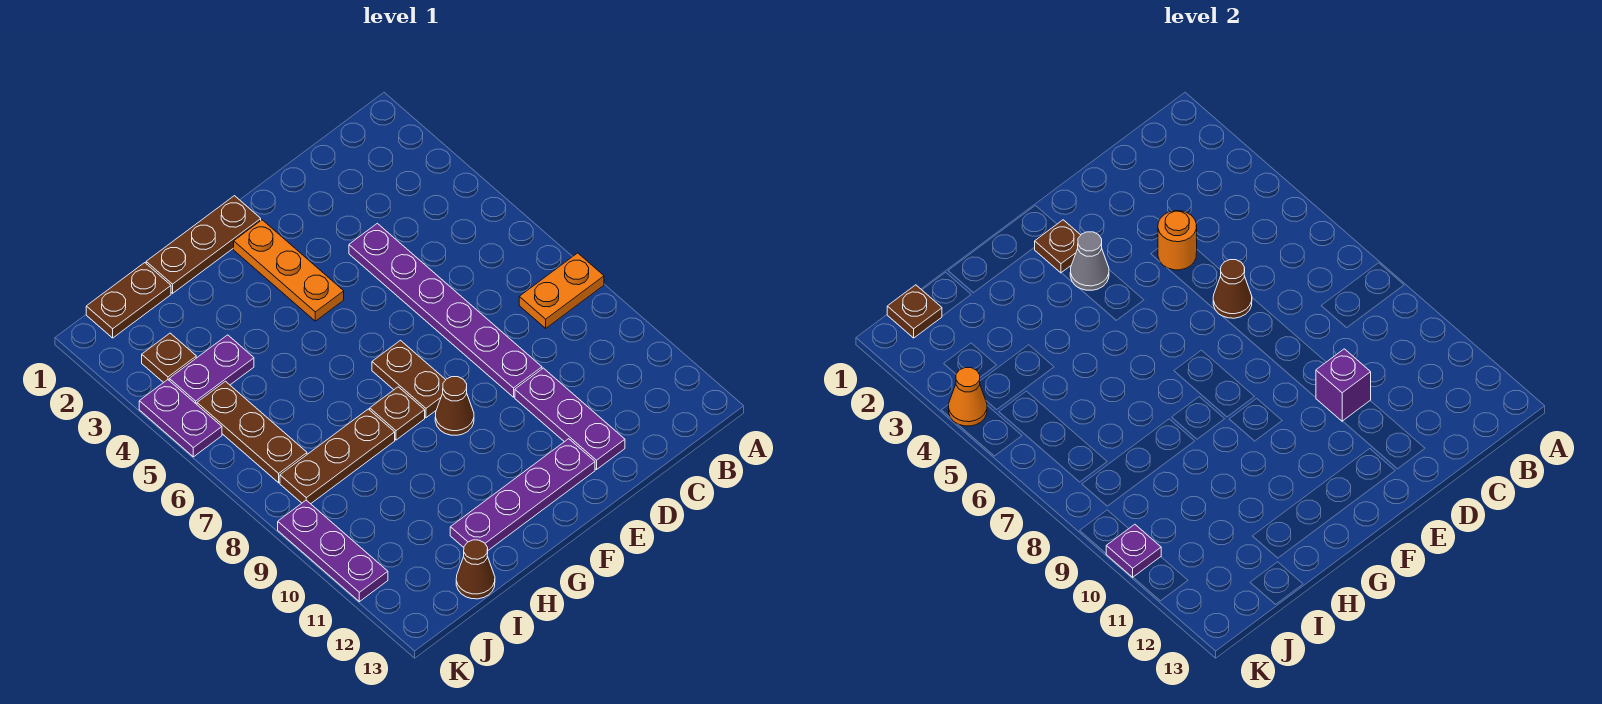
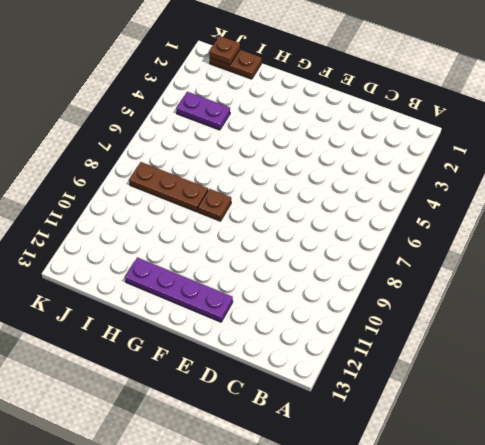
none -> orange 1x2 plate [519,253,604,328]
none -> purple 1x6 plate [349,223,542,397]
none -> purple 1x3 plate [515,368,625,470]

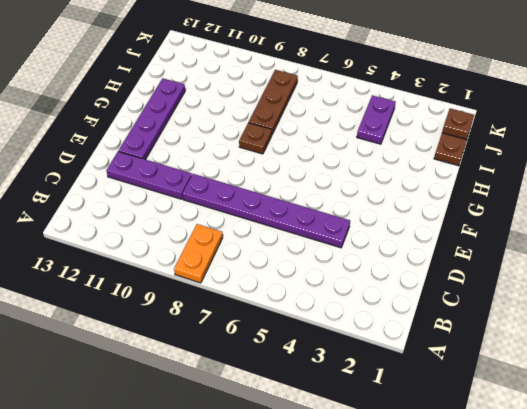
none -> brown 1x3 plate [146,196,261,293]
none -> orange 1x3 plate [234,220,344,321]
none -> brown 1x2 plate [372,340,445,418]

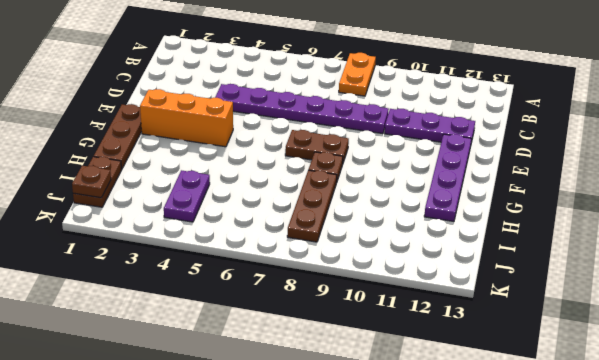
orange 1x3 brick [140,89,233,147] -> orange 1x3 plate [234,220,344,321]
none -> brown 1x1 cone [435,377,474,435]
none -> brown 1x1 cone [456,540,495,599]
none -> brown 1x1 plate [142,333,196,383]

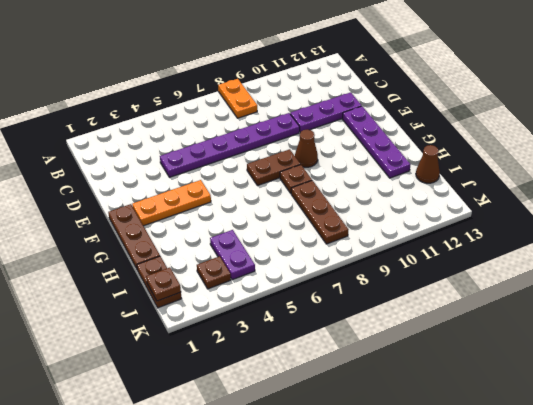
none -> brown 1x3 plate [197,381,307,483]
none -> purple 1x2 plate [139,380,222,457]
none -> purple 1x3 plate [278,500,388,602]

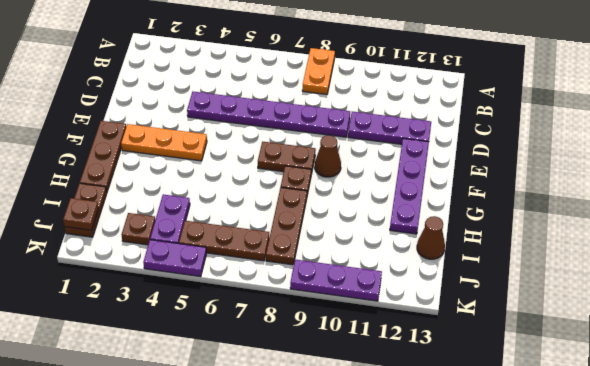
none -> orange 1x1 round brick [1158,211,1197,270]
none -> brown 1x1 cone [1213,260,1252,318]
none -> purple 1x1 brick [1316,349,1371,421]

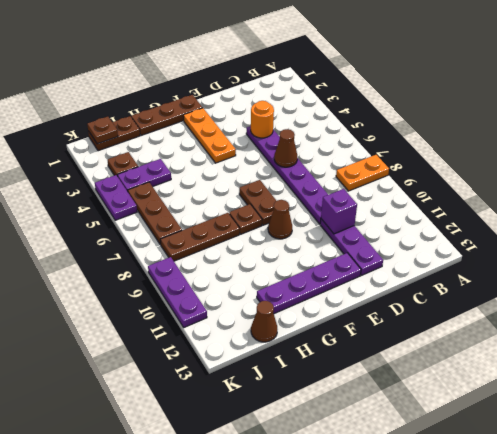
none -> brown 1x1 plate [1035,220,1080,273]
none -> grey 1x1 cone [1070,232,1109,290]
none -> orange 1x1 cone [949,368,987,426]

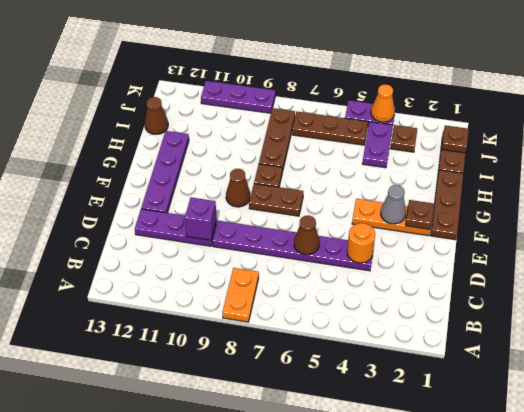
none -> purple 1x1 plate [1106,524,1161,577]

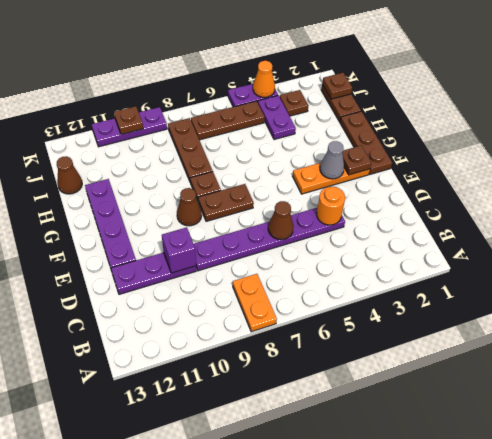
brown 1x1 plate [114,106,143,134] -> purple 1x1 plate [1106,524,1161,577]

